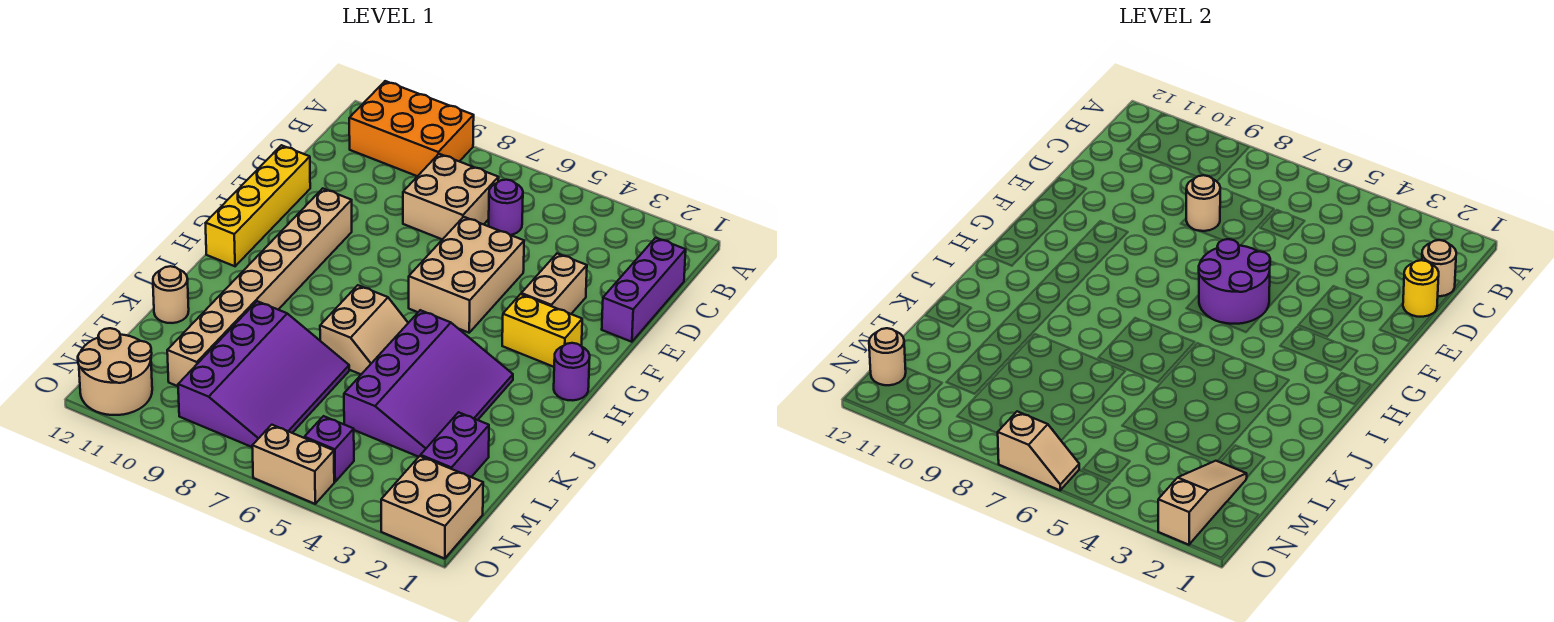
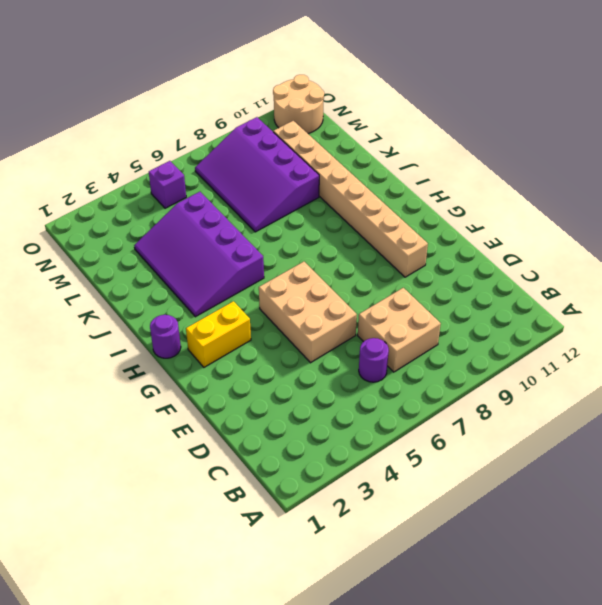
none -> orange 2x3 brick [349,81,474,176]
none -> purple 1x3 brick [602,238,686,342]
none -> tan 1x2 brick [521,253,587,314]

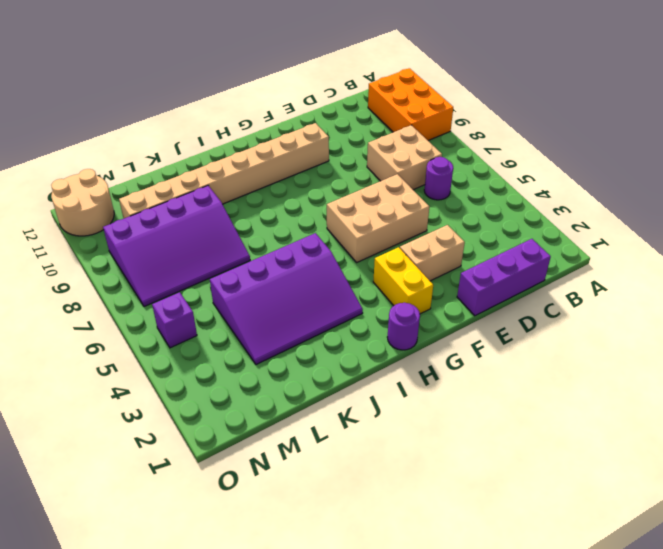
none -> yellow 1x4 brick [206,145,310,266]
none -> tan 2x2 slope [320,285,408,374]
none -> tan 1x1 round brick [153,266,189,323]

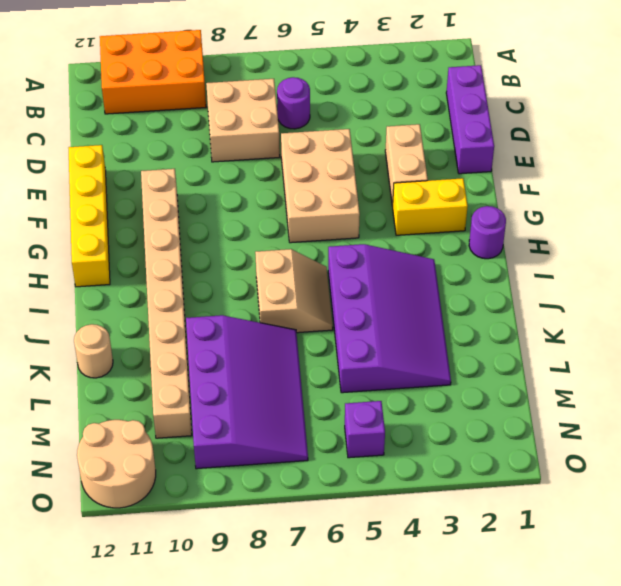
none -> purple 1x2 brick [421,412,489,477]
none -> tan 2x2 brick [381,456,483,559]
none -> tan 1x2 brick [252,425,334,504]

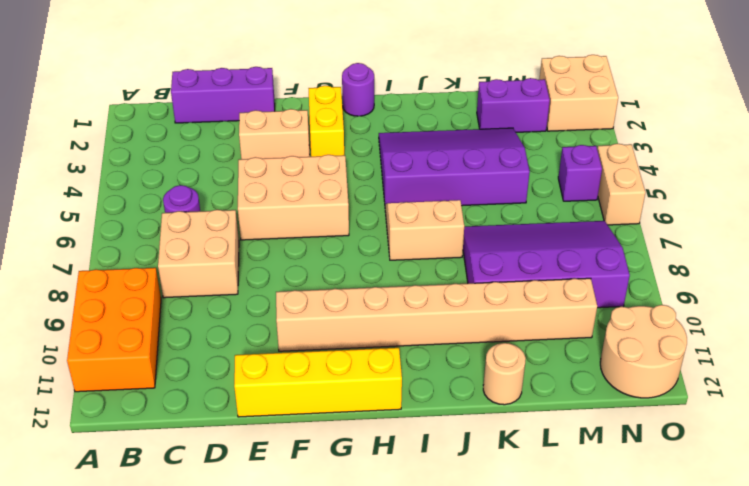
none -> tan 1x1 round brick [1422,240,1456,296]
none -> yellow 1x1 round brick [1403,260,1439,317]
none -> tan 1x1 round brick [1186,175,1220,231]

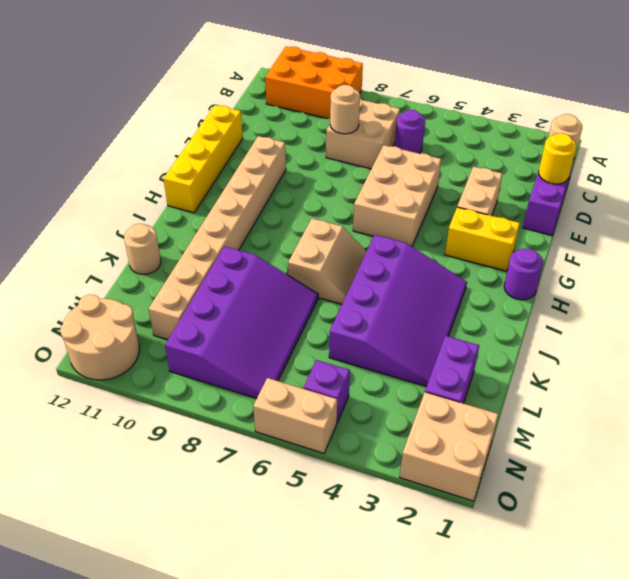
none -> purple 2x2 round brick [1199,239,1270,324]
none -> tan 1x3 slope [1158,461,1247,545]
none -> tan 1x1 round brick [869,328,906,385]

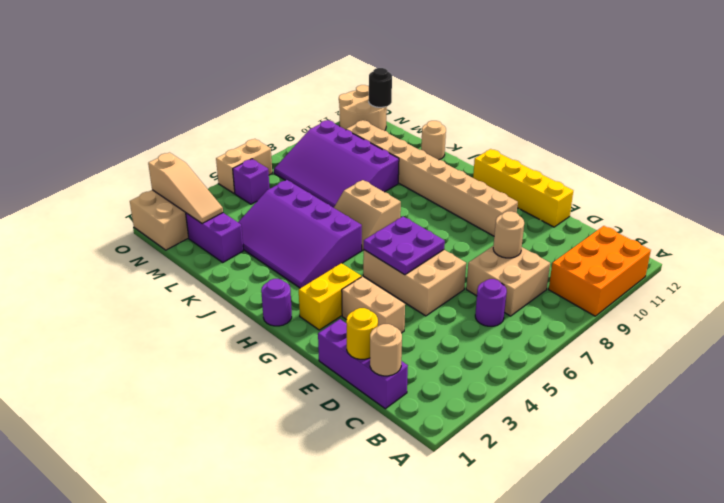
purple 2x2 plate [364,216,445,275] -> purple 2x2 round brick [1199,239,1270,324]
black 1x1 round brick [369,68,392,107] -> tan 1x1 round brick [869,328,906,385]
none -> tan 1x2 slope [998,411,1079,490]

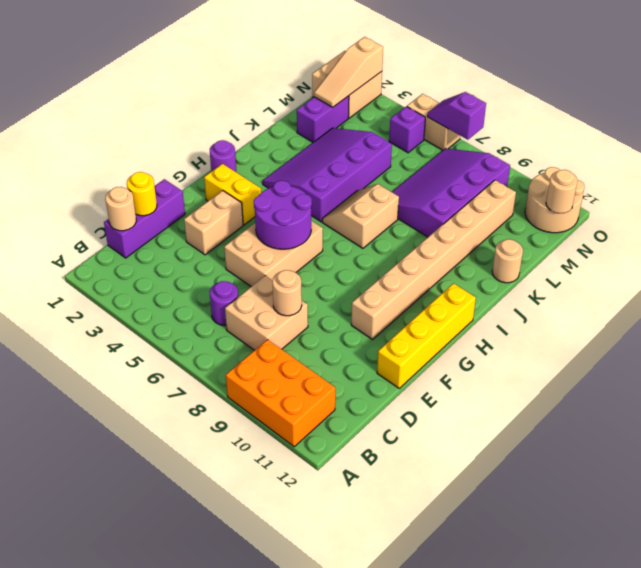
purple 1x2 slope [427,92,486,140] -> tan 1x2 slope [998,411,1079,490]

